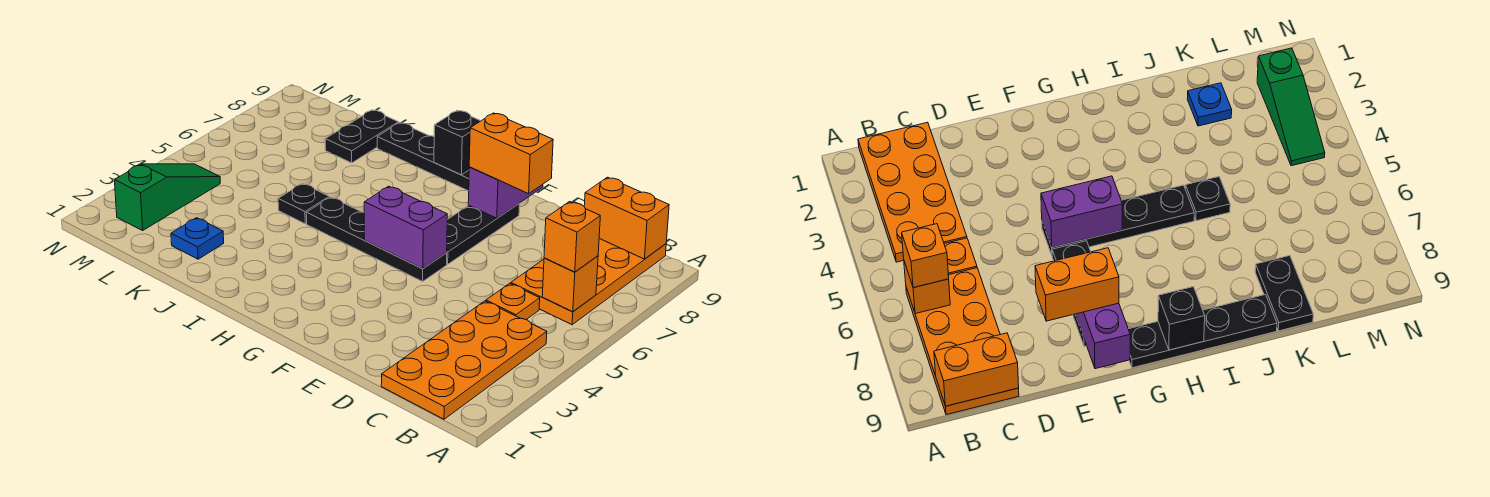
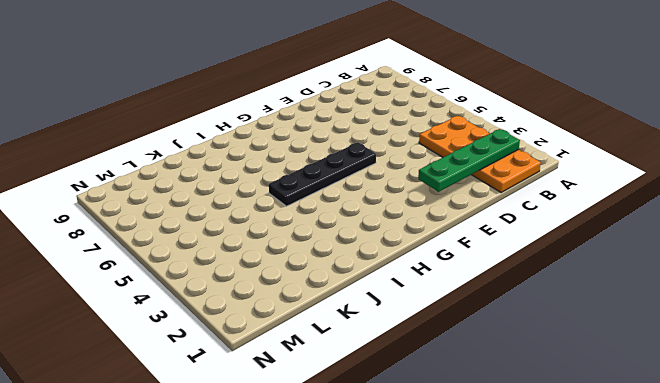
green 1x4 plate [418,129,520,192] -> none
none -> orange 2x4 plate [511,239,666,325]
none -> orange 1x1 plate [486,283,540,320]
none -> black 1x3 plate [447,204,519,264]

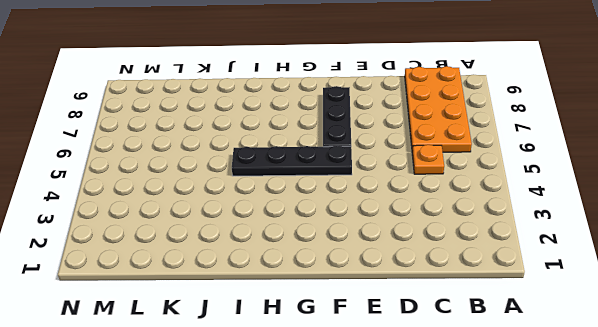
none -> orange 2x4 plate [381,301,547,419]
none -> black 1x4 plate [377,123,469,191]
none -> black 1x1 plate [278,183,329,224]

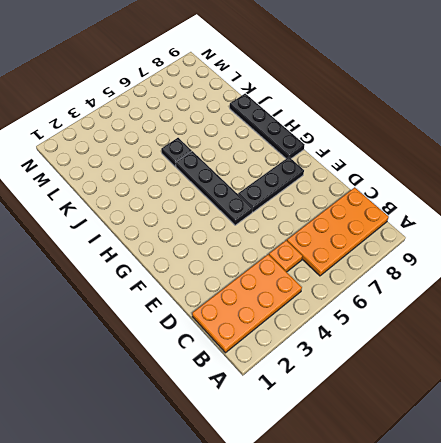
none -> blue 1x1 plate [171,218,224,259]
none -> black 1x2 plate [325,110,399,163]
none -> green 1x3 slope [114,164,220,230]

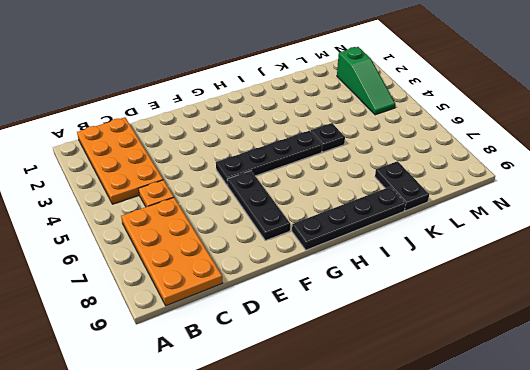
none -> blue 1x1 plate [171,218,224,259]
none -> orange 1x1 brick [542,256,598,312]
none -> orange 1x2 brick [584,177,669,259]

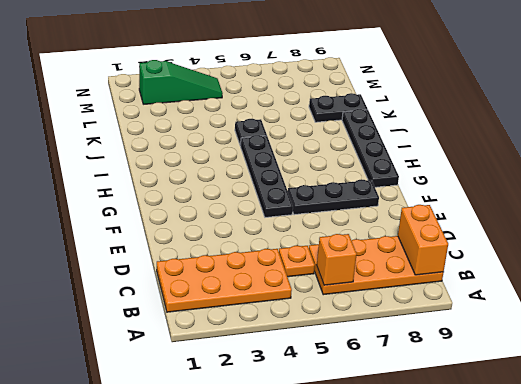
none -> blue 1x1 plate [171,218,224,259]
none -> purple 1x2 brick [364,186,447,269]
none -> purple 1x2 brick [468,167,543,218]

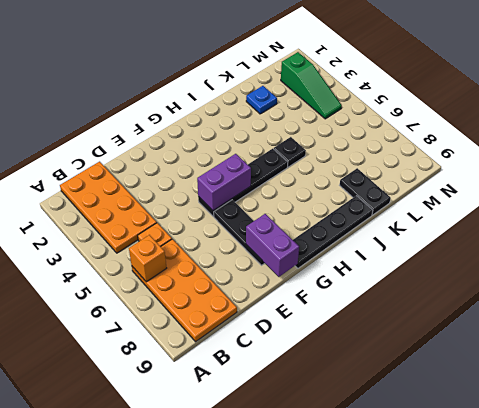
none -> orange 1x2 brick [584,177,669,259]
none -> black 1x1 brick [434,110,480,175]
none -> orange 1x1 brick [544,202,600,272]

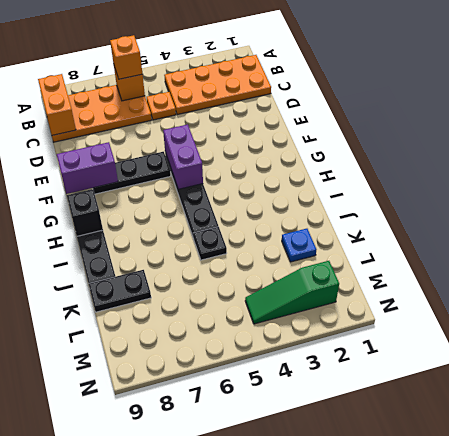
none -> orange 1x2 brick [469,113,553,194]

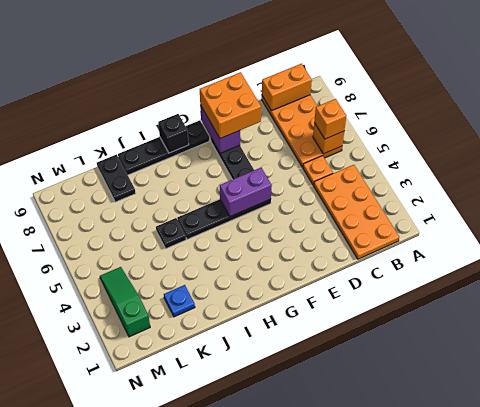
orange 2x2 brick [200,72,261,138] -> orange 1x2 brick [469,113,553,194]

